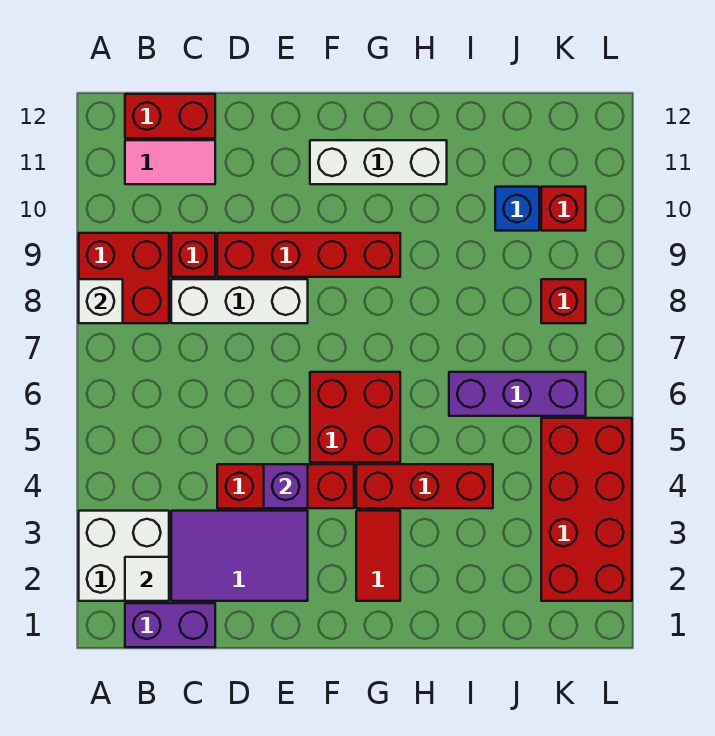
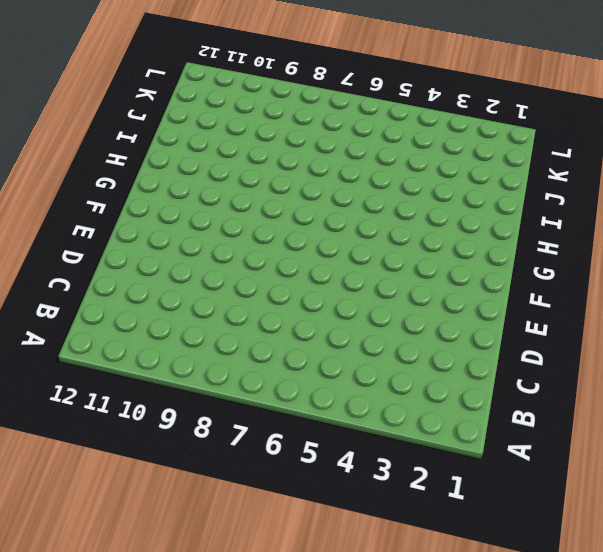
none -> white 2x2 brick [79,511,169,601]
none -> red 2x2 brick [79,233,169,323]
none -> purple 1x2 brick [125,603,215,647]

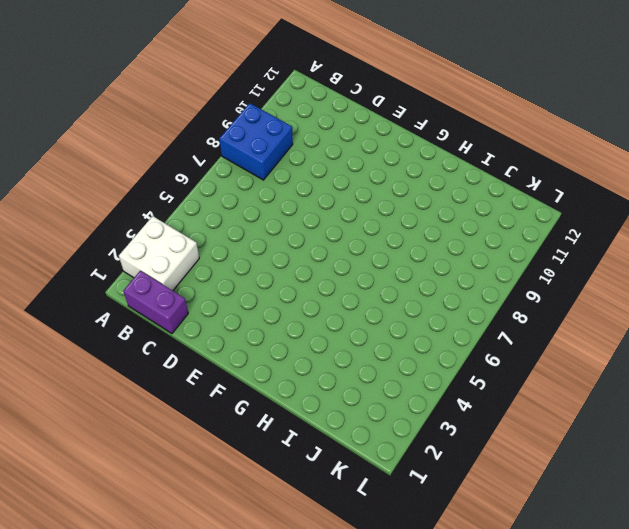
blue 2x2 brick [219,103,293,180] -> red 2x2 brick [79,233,169,323]
none -> pink 1x2 tile [125,140,215,184]
none -> red 1x2 brick [125,94,215,138]
none -> purple 2x3 tile [171,511,308,601]

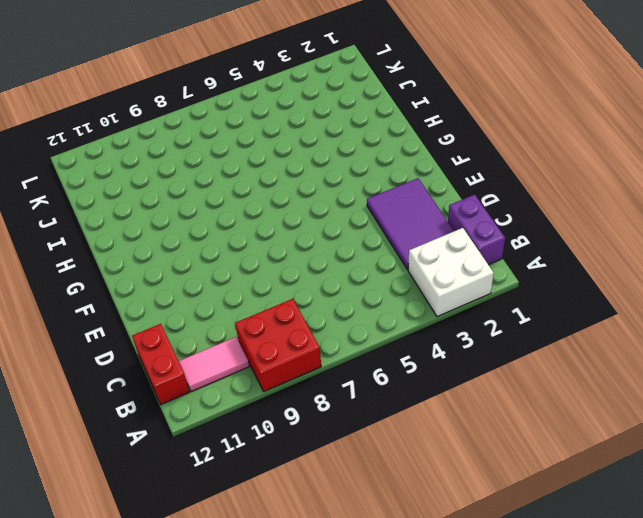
pink 1x2 tile [179,337,249,392] -> pink 1x2 tile turned to [125,140,215,184]
none -> white 1x3 brick [171,279,308,323]
none -> red 1x1 brick [171,233,215,277]
none -> red 1x3 brick [217,464,354,508]

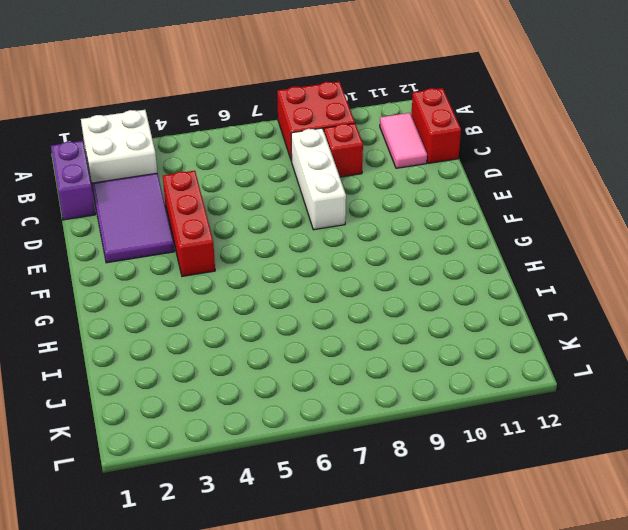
none -> red 1x4 brick [217,233,400,277]
none -> red 2x2 brick [310,372,400,462]
none -> white 1x3 brick [310,140,447,184]

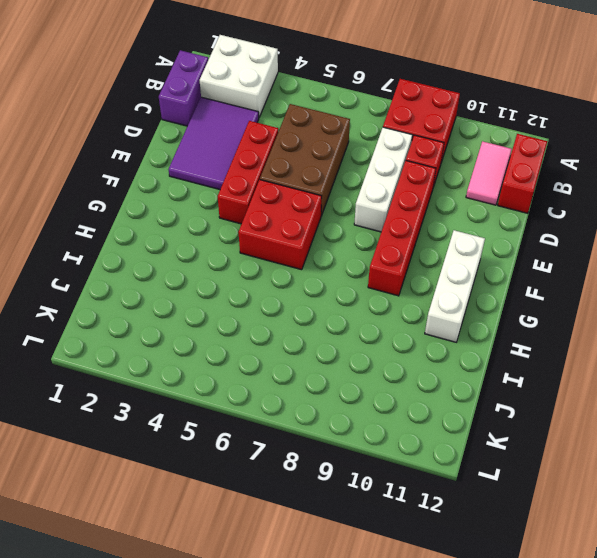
brown 2x3 brick [260,104,350,216] -> none
none -> red 1x2 tile [356,511,400,601]
none -> red 1x3 brick [356,464,493,508]
none -> purple 1x3 brick [449,372,586,416]

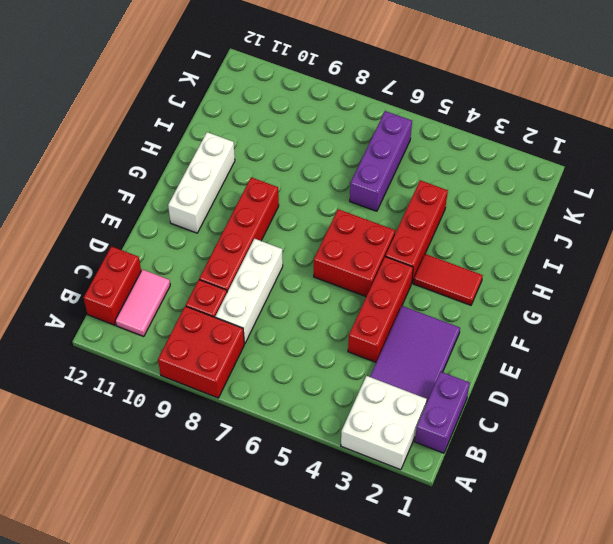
none -> blue 1x1 brick [495,187,539,231]
none -> red 2x4 brick [541,418,632,601]
none -> red 1x1 brick [541,279,586,323]

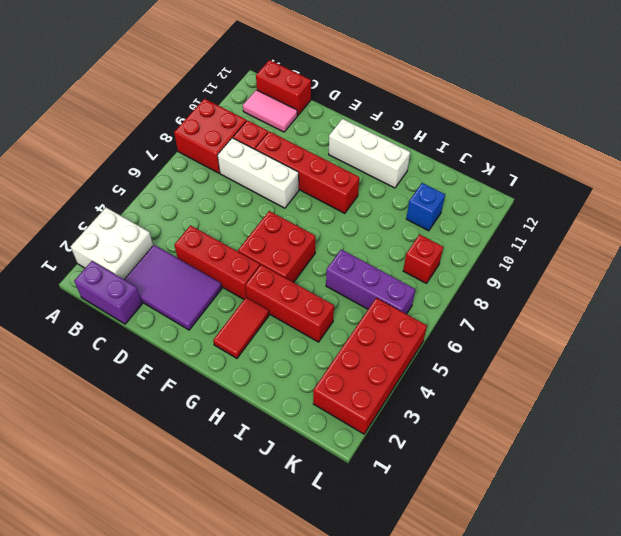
none -> red 1x1 brick [541,187,586,231]
none -> white 1x1 brick [79,279,123,323]
none -> white 1x1 tile [125,557,169,601]

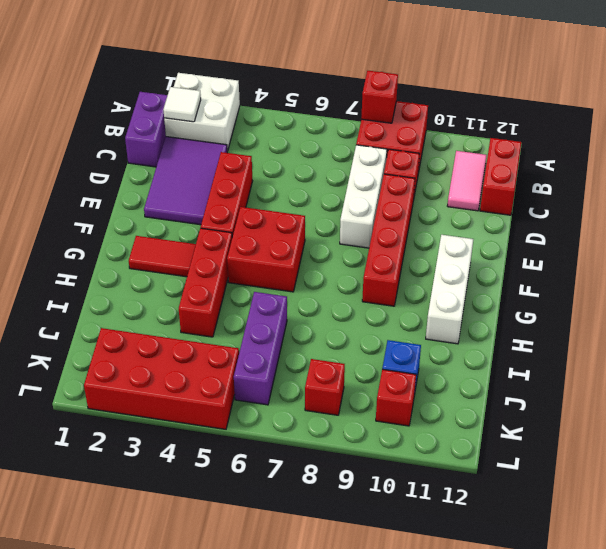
red 1x1 brick [361,71,398,123] -> white 1x1 brick [79,279,123,323]
none -> purple 1x1 brick [264,464,308,508]

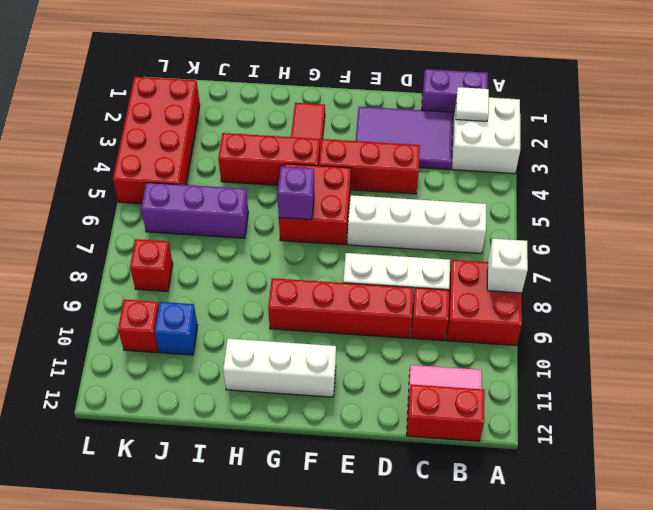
white 1x4 brick [348,195,486,253] -> none
purple 1x1 brick [277,166,314,220] -> purple 1x1 brick moved to [264,464,308,508]

